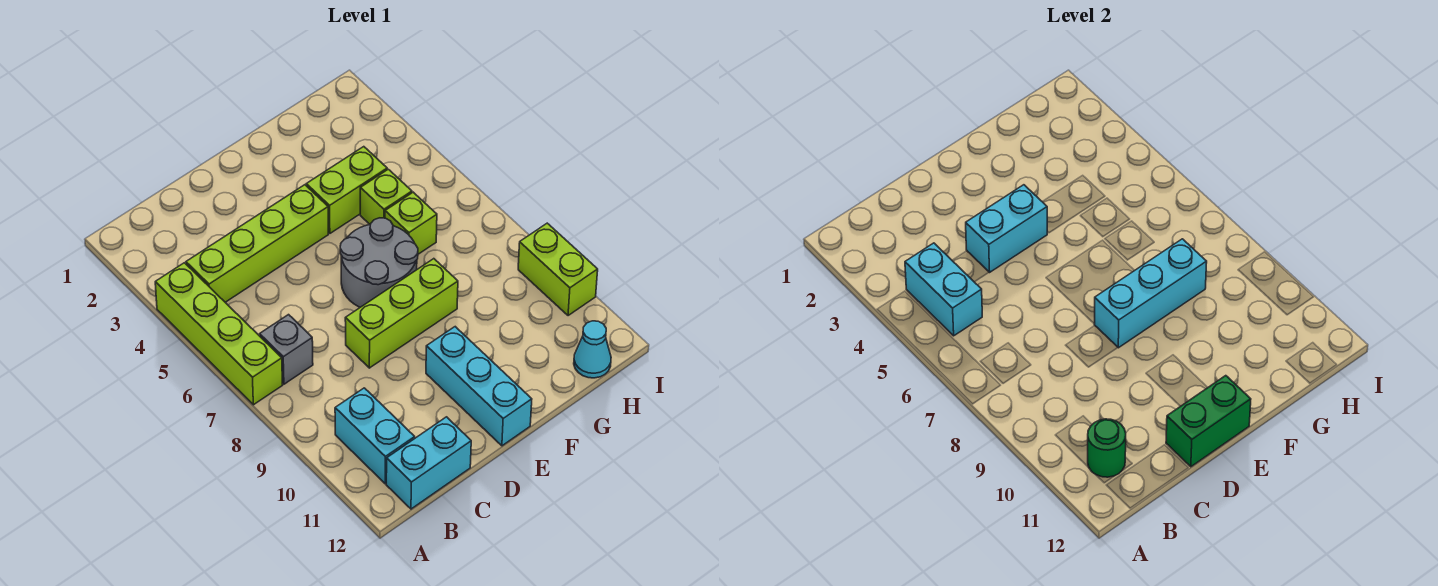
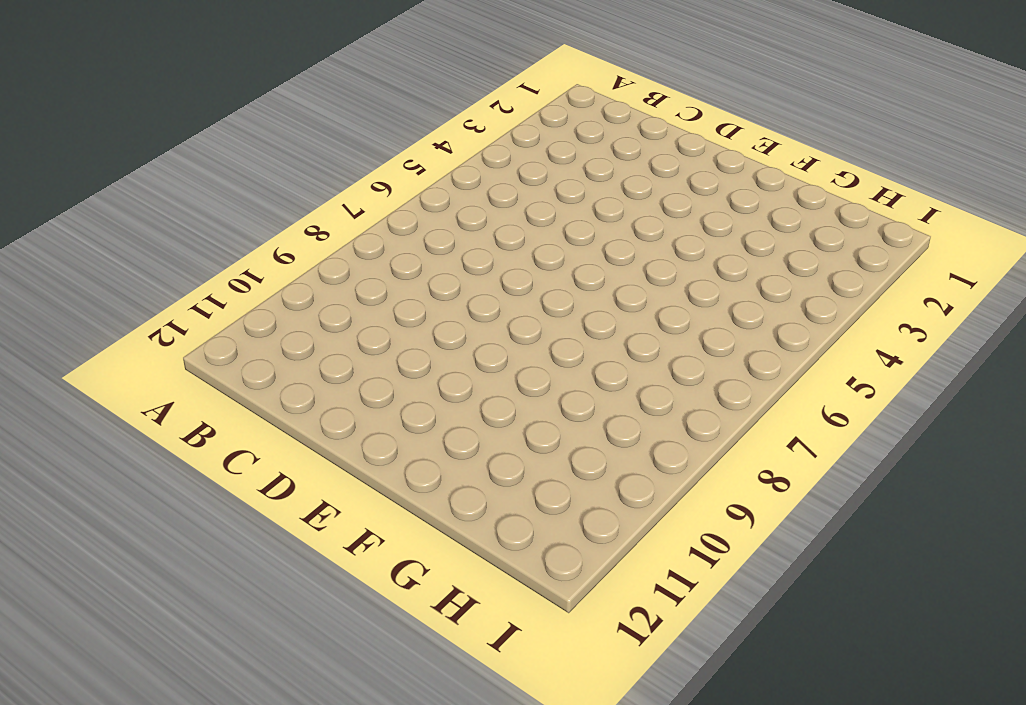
none -> lime 1x4 brick [155,263,283,405]
none -> lime 1x4 brick [186,185,328,302]
none -> grey 1x1 brick [260,315,313,384]

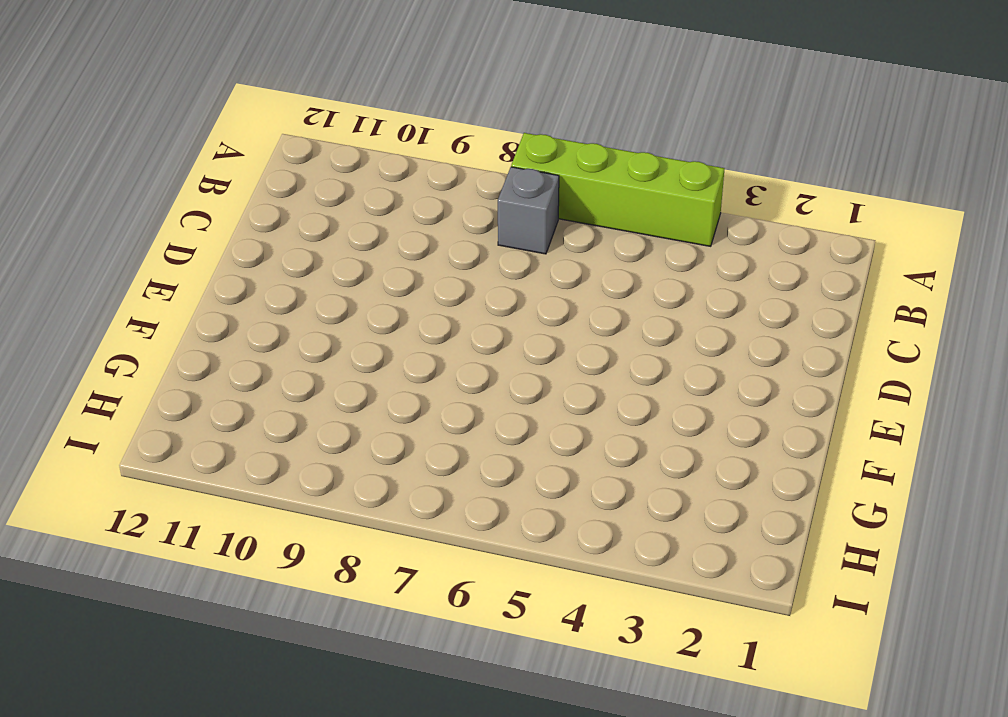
none -> lime 1x4 brick [186,185,328,302]
none -> cyan 1x2 brick [335,388,415,484]
none -> cyan 1x2 brick [386,417,471,509]

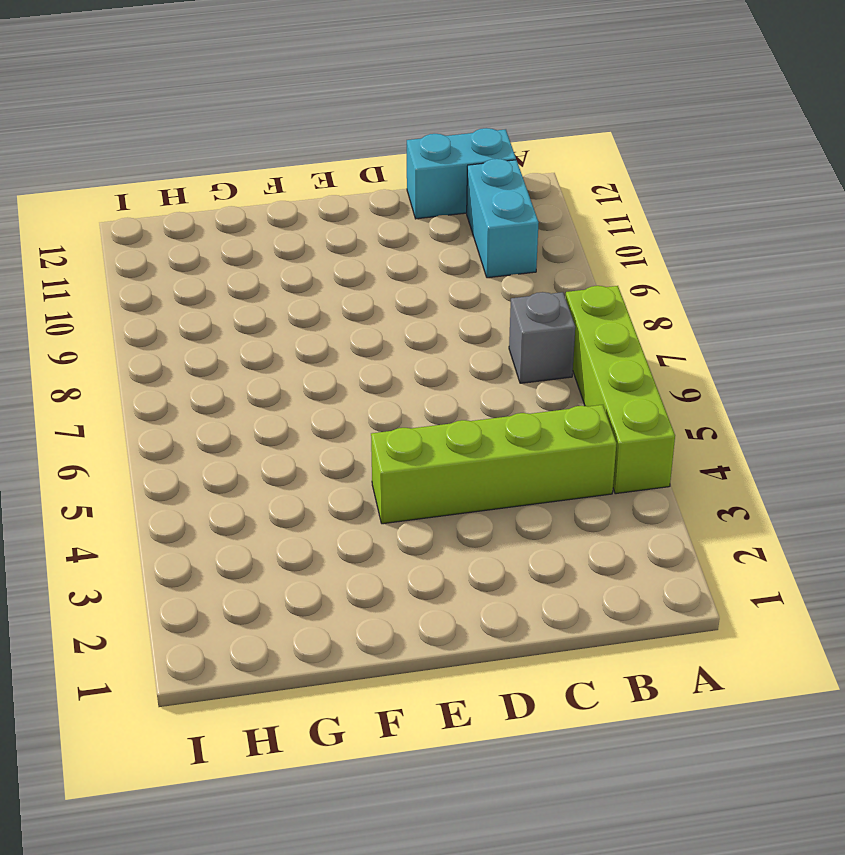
none -> lime 1x3 brick [345,259,458,368]
none -> grey 2x2 round brick [340,218,418,307]
none -> cyan 1x3 brick [426,327,532,446]

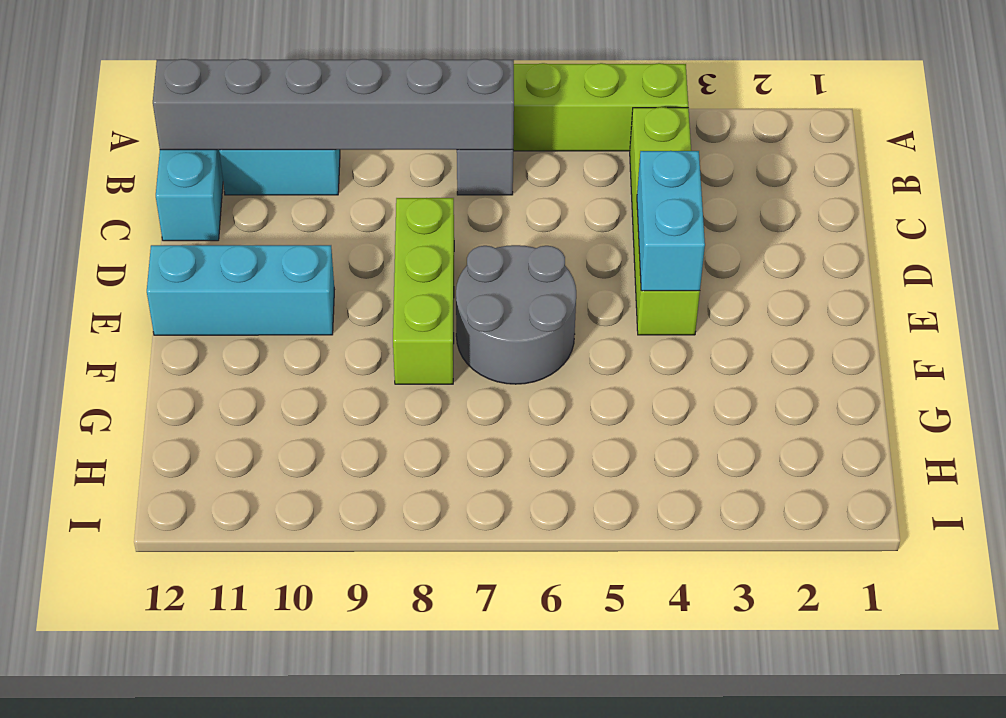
grey 1x6 brick [153,59,514,150] -> green 1x1 round brick [1088,419,1126,477]
none -> lime 1x2 brick [306,147,387,233]
none -> lime 1x1 brick [360,169,412,224]
none -> lime 1x1 brick [385,192,437,254]

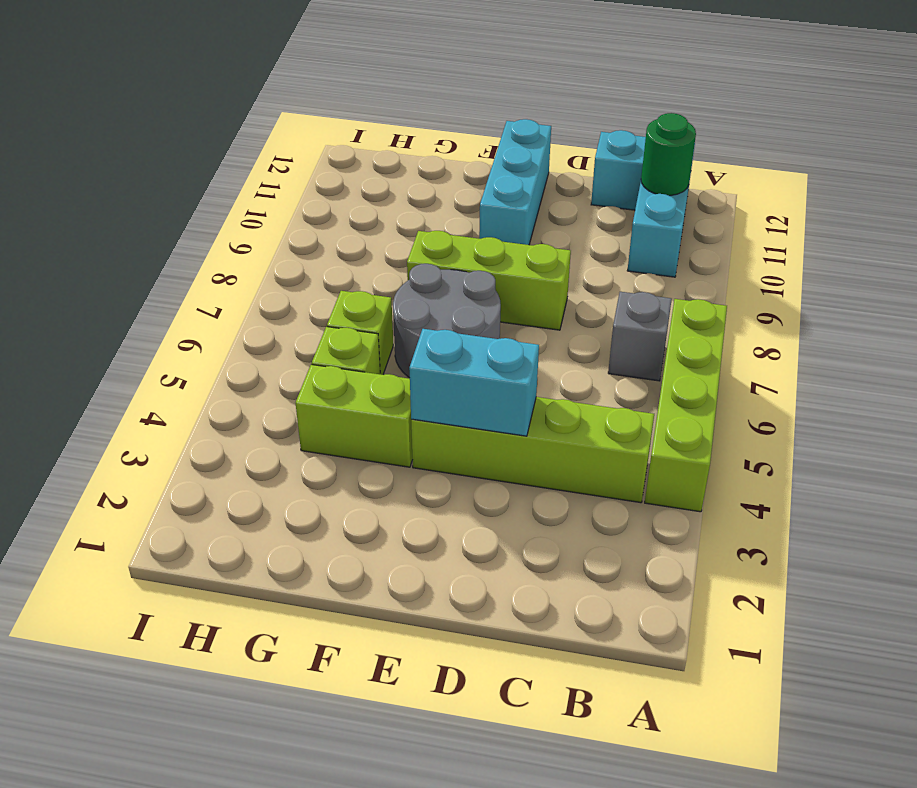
none -> cyan 1x1 cone [574,321,611,378]
none -> lime 1x2 brick [518,223,598,316]
none -> cyan 1x2 brick [905,243,982,336]

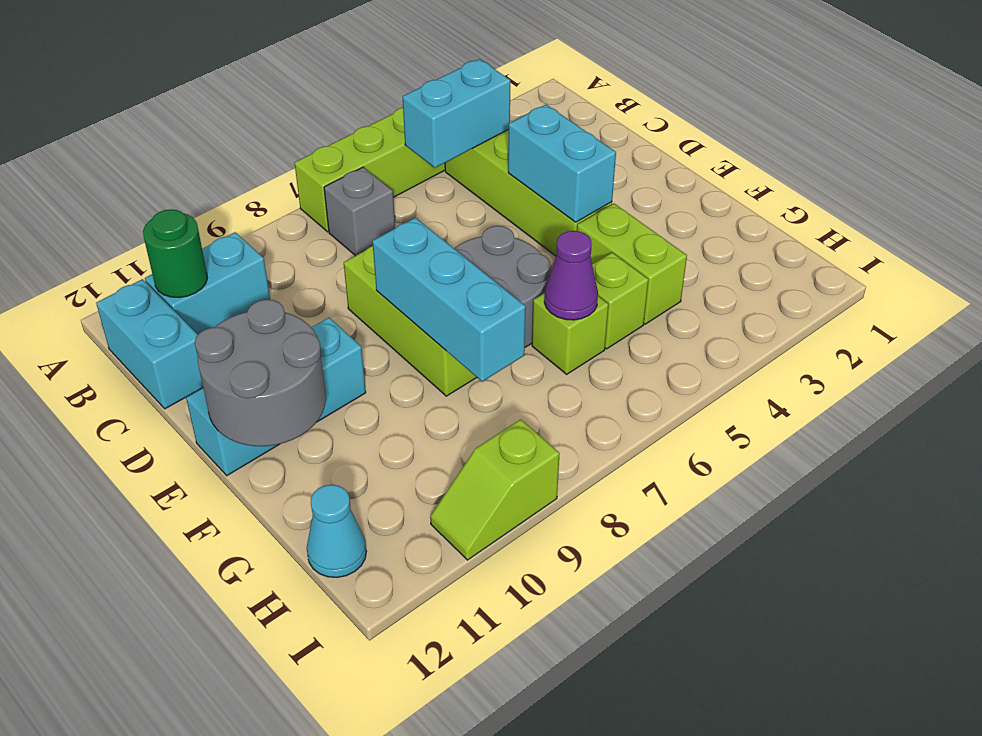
grey 2x2 round brick [195,299,326,446] -> green 1x2 brick [1166,376,1251,467]
purple 1x1 cone [544,231,598,320] -> none
lime 1x2 slope [430,419,560,560] -> lime 1x2 brick [518,223,598,316]

